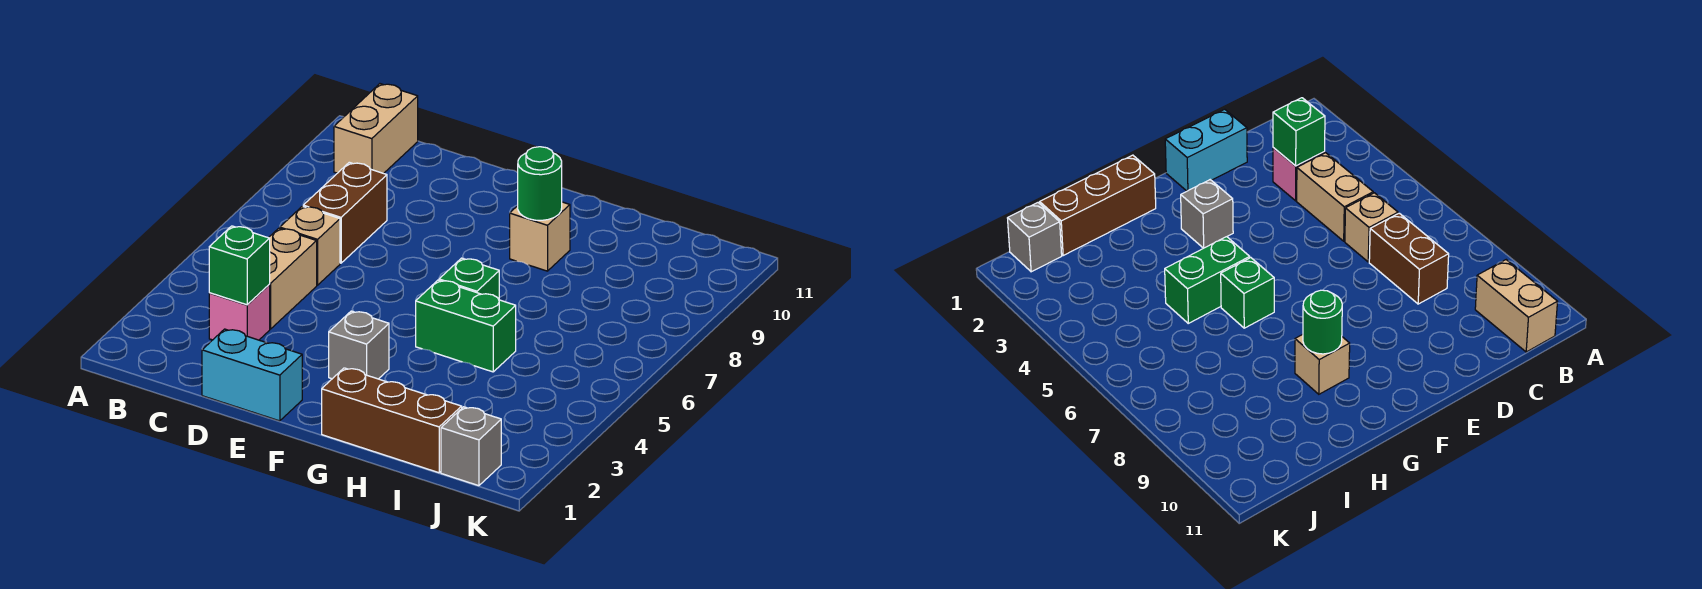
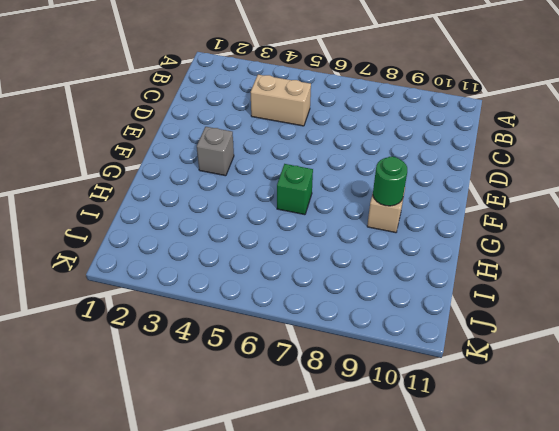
none -> tan 1x2 brick [334,84,418,174]
none -> pink 1x1 brick [209,285,270,340]
none -> tan 1x1 brick [280,206,340,285]

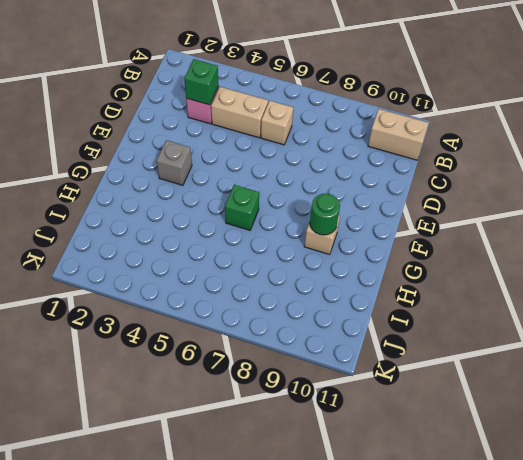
none -> brown 1x2 brick [303,162,387,263]
none -> cyan 1x2 brick [202,329,302,421]
none -> brown 1x3 brick [322,368,462,473]

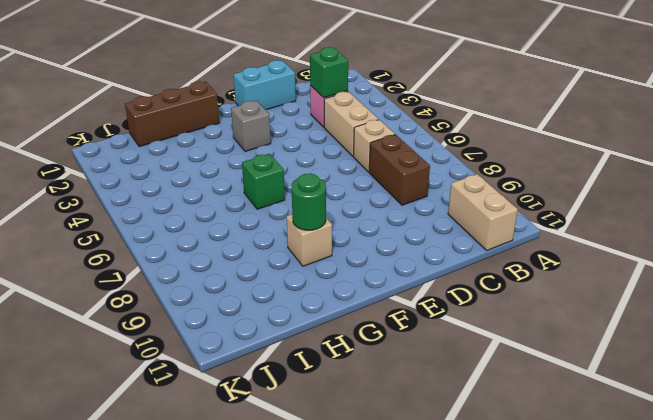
none -> green 1x2 brick [416,280,516,372]
none -> grey 1x1 brick [441,407,501,486]

